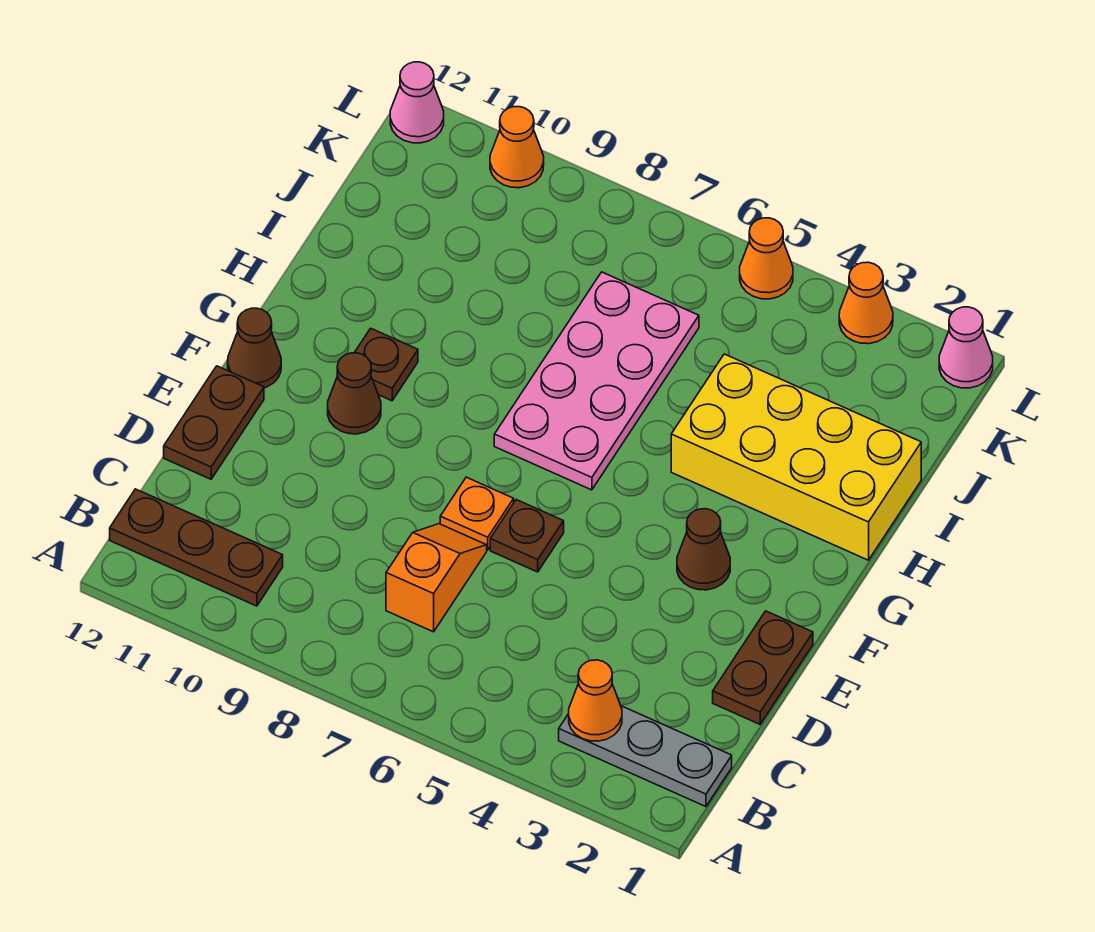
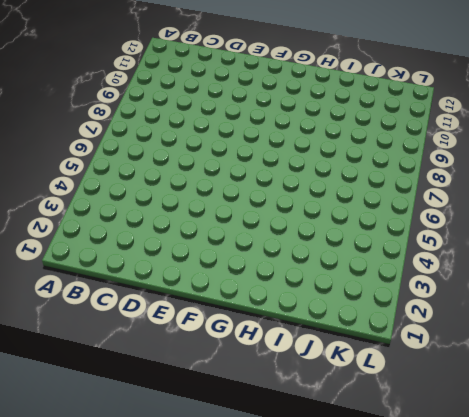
none -> grey 1x3 plate [559,706,732,807]
none -> brown 1x3 plate [110,489,283,606]
none -> orange 1x2 slope [386,524,487,632]

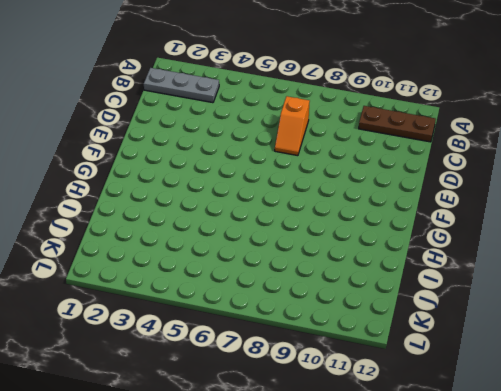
none -> brown 1x2 plate [713,611,813,724]
none -> brown 1x2 plate [164,366,264,479]
none -> brown 1x1 plate [490,500,564,572]

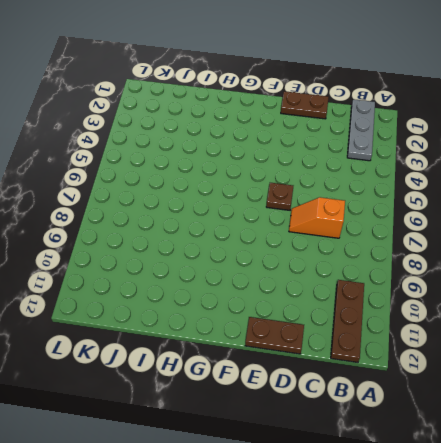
none -> orange 1x1 plate [440,477,514,550]
none -> brown 1x1 cone [677,509,730,590]
none -> brown 1x1 cone [328,353,381,434]

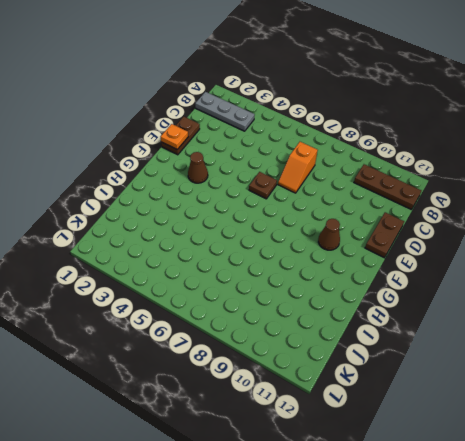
orange 1x1 plate [161,124,188,149] -> orange 1x1 plate moved to [440,477,514,550]
none -> brown 1x1 cone [228,308,281,388]
none -> pink 2x4 plate [494,272,699,490]
none -> brown 1x1 plate [355,328,418,401]

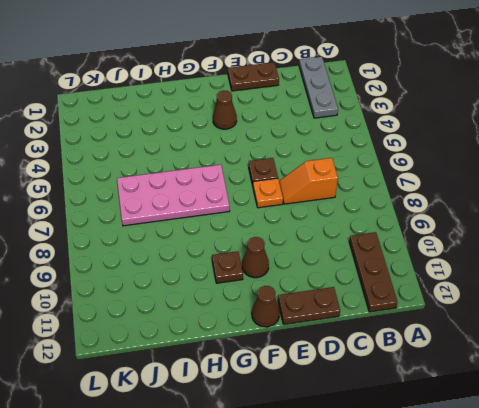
none -> yellow 2x4 brick [671,354,921,560]
none -> pink 1x1 cone [939,307,993,388]
none -> orange 1x1 cone [839,262,893,344]

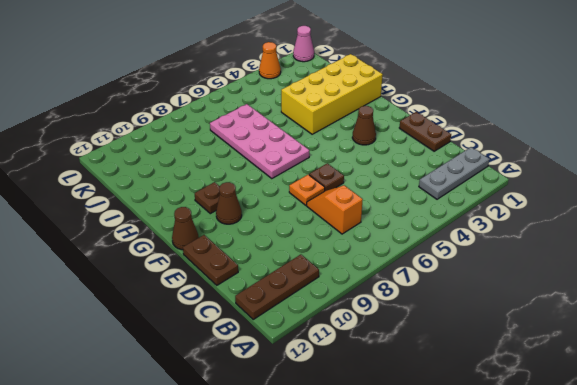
none -> orange 1x1 cone [740,218,793,299]
none -> orange 1x1 cone [490,107,544,188]
none -> pink 1x1 cone [390,62,444,143]

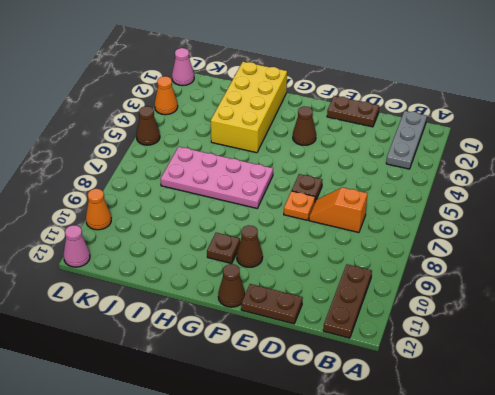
brown 1x1 cone [136,106,160,145] -> orange 1x1 cone [740,218,793,299]
none -> orange 1x1 cone [569,660,622,741]

